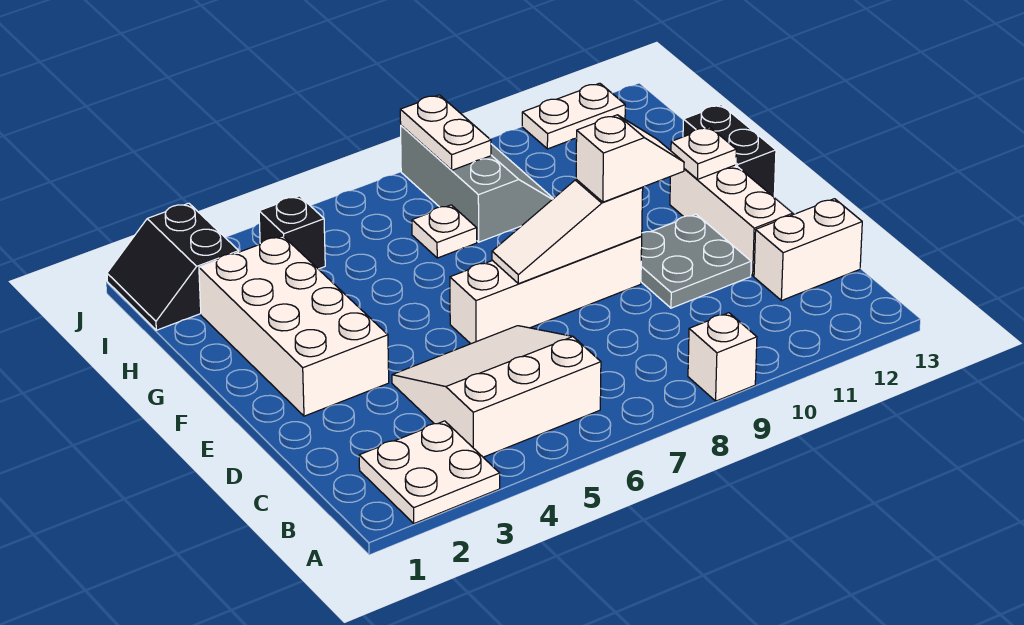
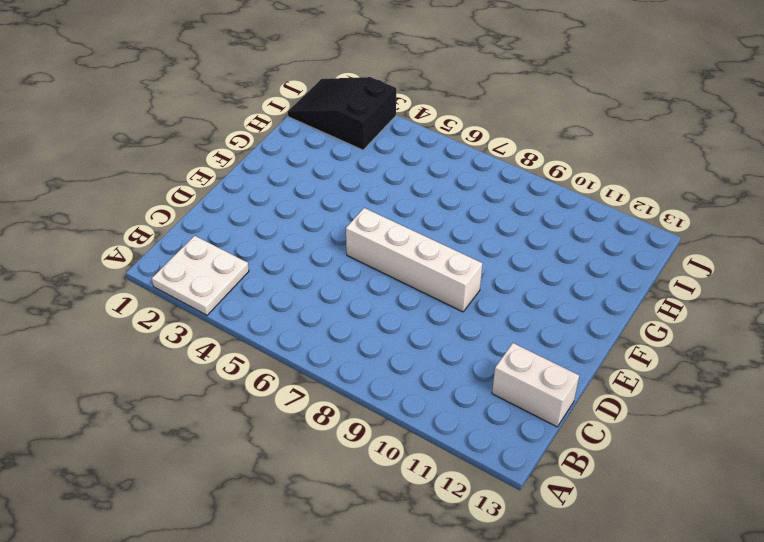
black 2x3 slope [288,77,396,150] -> black 2x2 slope [107,203,239,330]
none -> white 1x1 brick [688,313,757,401]
none -> white 3x3 slope [392,326,601,457]
none -> grey 2x2 plate [641,214,751,308]

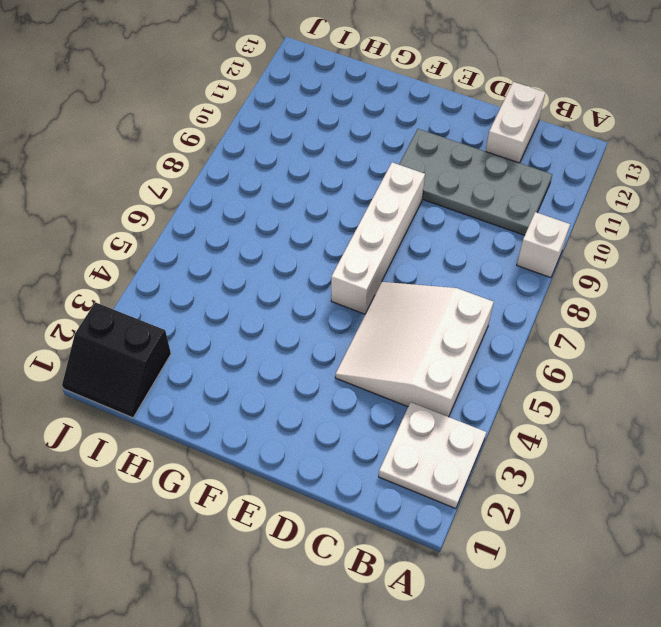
grey 2x4 plate [399,129,552,235] -> grey 2x2 plate [641,214,751,308]
none -> white 1x3 brick [670,165,793,276]
none -> white 2x4 brick [199,236,389,416]
none -> black 1x2 brick [683,105,776,197]

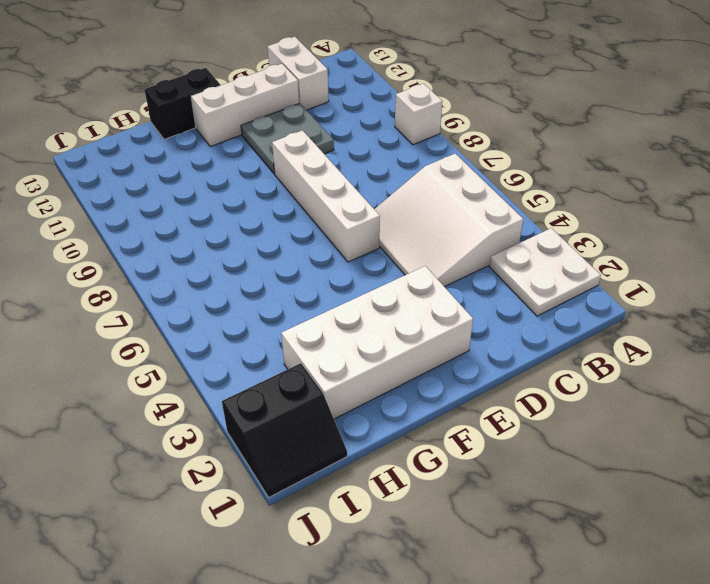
none -> white 1x1 plate [412,205,477,258]
none -> grey 2x3 slope [401,126,553,242]
none -> black 1x1 brick [259,196,325,269]

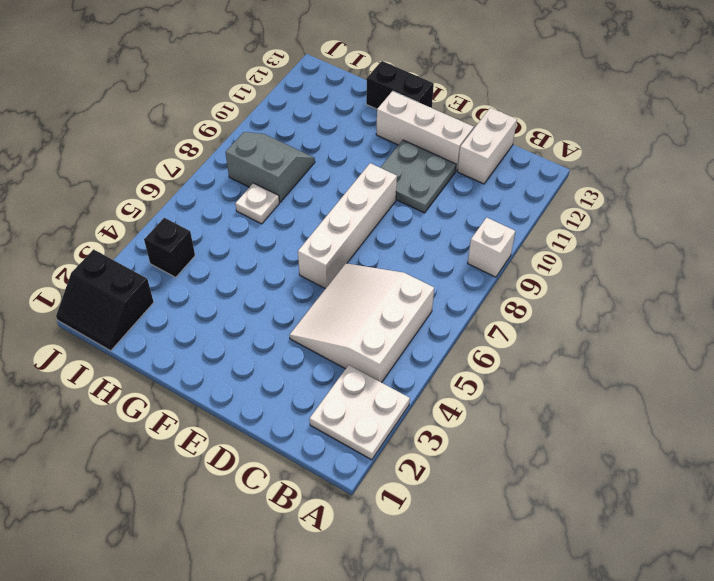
grey 2x2 slope [225,132,315,202] -> grey 2x3 slope [401,126,553,242]
none -> white 2x4 brick [199,236,389,416]
none -> white 1x2 plate [522,83,625,149]
none -> white 1x3 slope [492,179,643,284]

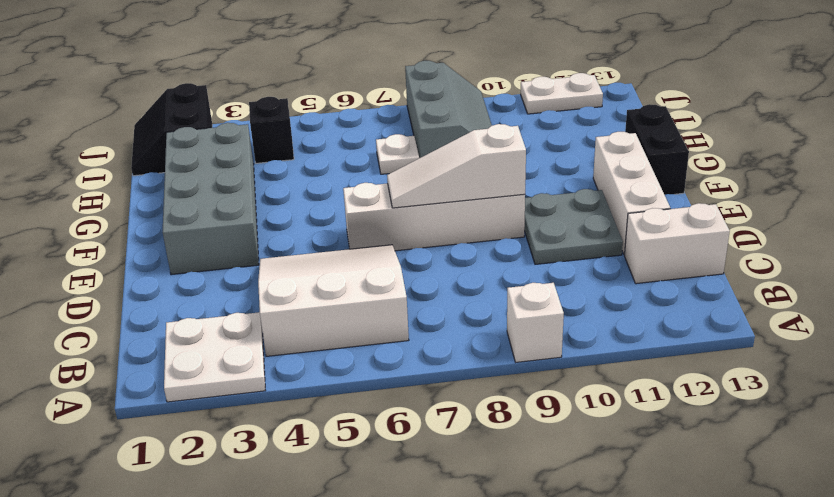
grey 2x4 brick [163,123,259,275] -> white 2x4 brick [199,236,389,416]
none -> white 1x1 plate [671,127,736,179]
none -> white 1x2 plate [400,95,491,170]
none -> white 1x2 slope [576,115,684,202]

